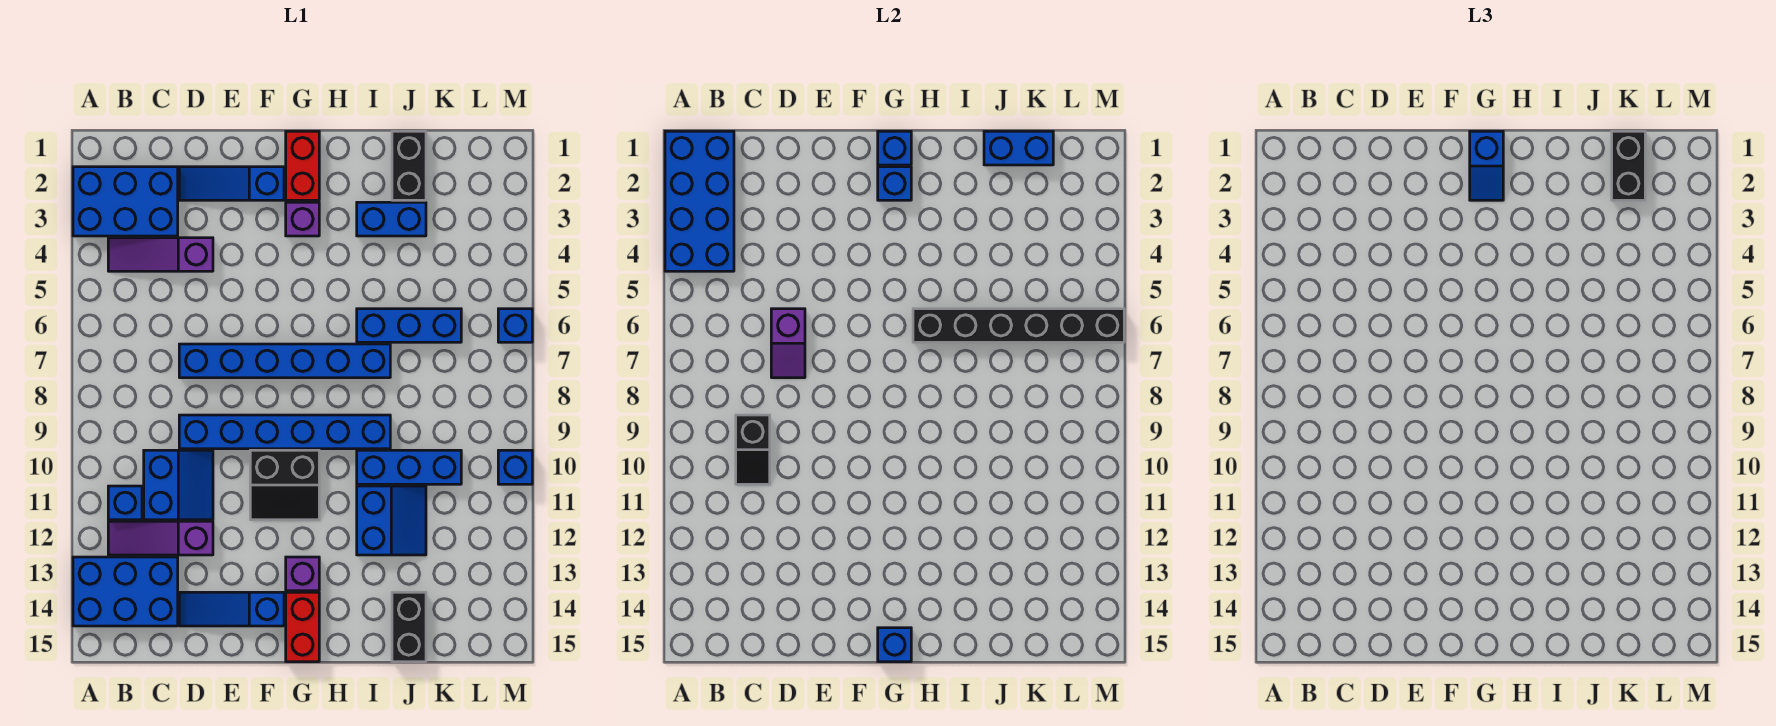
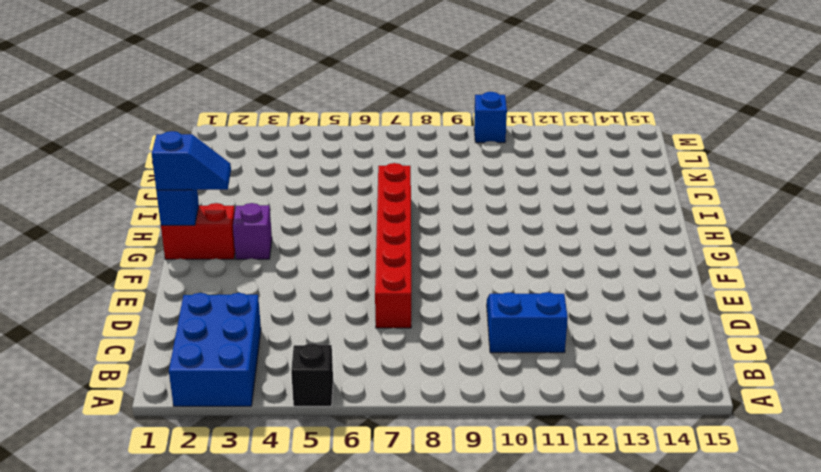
black 1x1 brick [291,343,333,406] -> none
red 1x6 brick [375,163,411,328] -> blue 1x6 brick [179,344,390,378]
none -> blue 2x3 brick [73,557,178,626]
none -> purple 1x3 slope [108,238,213,271]
none -> blue 1x1 brick [108,486,142,520]
none -> purple 1x3 slope [108,521,213,555]

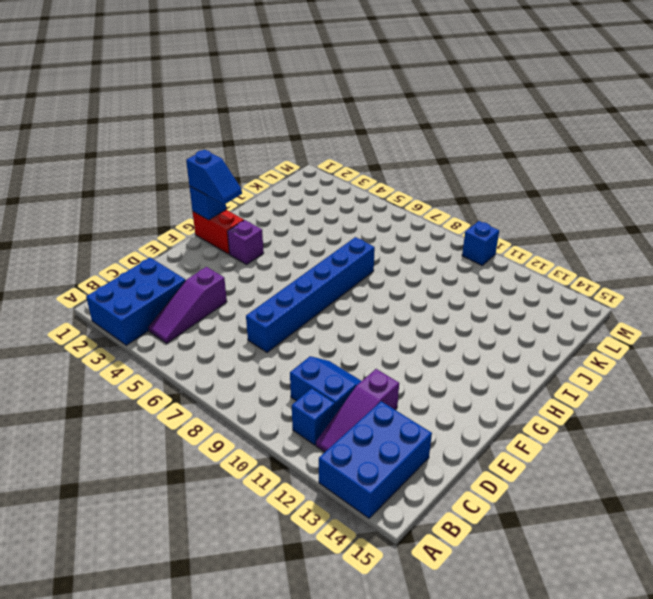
none -> blue 1x3 slope [179,167,284,200]
none -> blue 1x6 brick [179,415,390,449]
none -> blue 1x3 slope [179,592,284,626]
none -> black 2x2 slope [250,450,319,520]

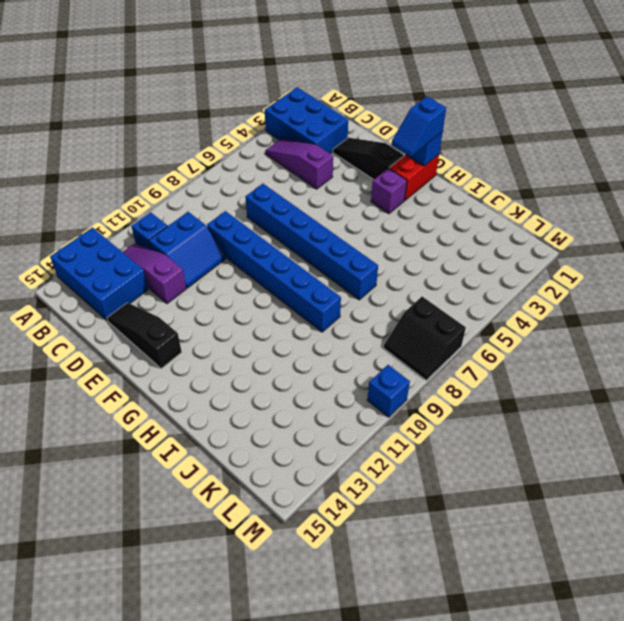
black 1x3 slope [333,138,404,180] -> blue 1x3 slope [179,167,284,200]
black 1x3 slope [107,303,182,369] -> blue 1x3 slope [179,592,284,626]
black 2x2 slope [384,297,466,380] -> black 2x2 slope moved to [250,450,319,520]
none -> purple 1x1 brick [286,557,319,591]
none -> red 1x2 brick [286,592,319,662]
none -> blue 1x2 brick [357,202,426,236]
none -> blue 1x3 brick [357,309,461,342]

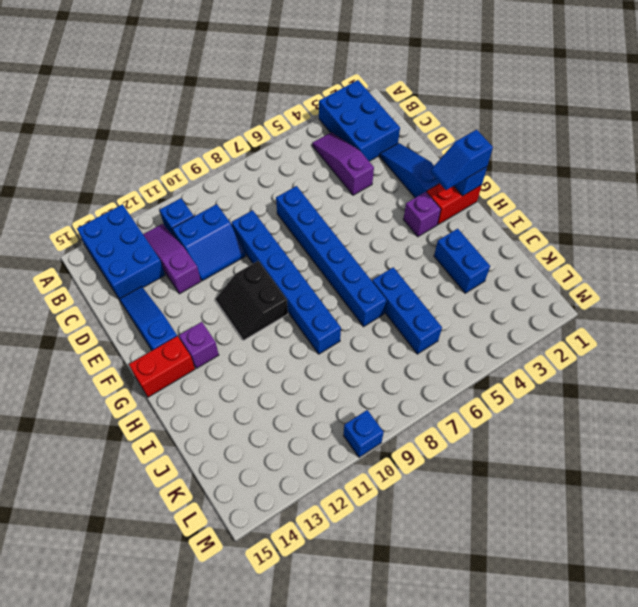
none -> blue 1x3 brick [357,450,461,484]
none -> blue 2x2 slope [357,486,426,555]
none -> black 1x2 brick [392,131,426,200]
none -> black 1x2 brick [392,592,426,662]

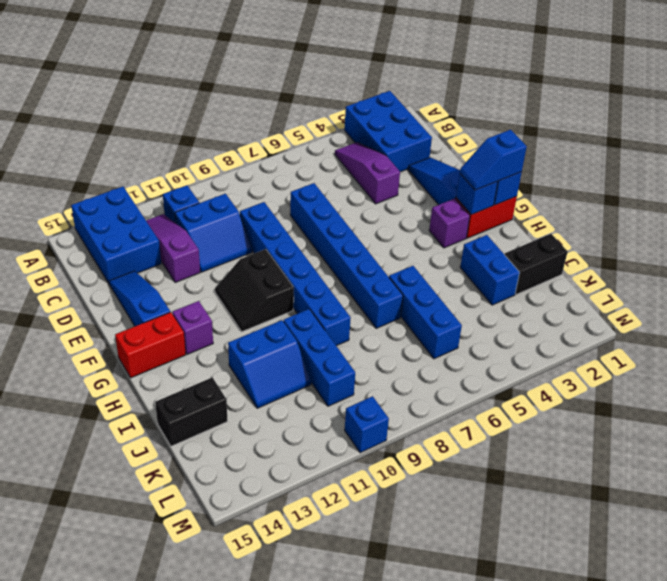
none -> blue 1x1 brick [498,309,532,342]
none -> blue 2x4 brick [665,131,734,271]
none -> black 1x2 slope [736,415,770,484]
none -> purple 1x2 slope [771,309,805,378]

